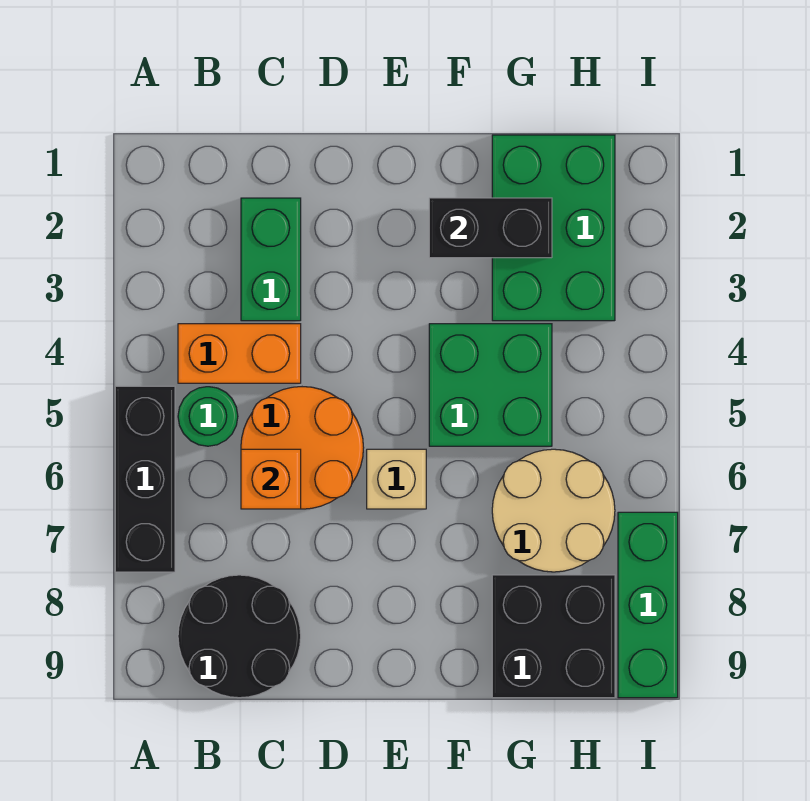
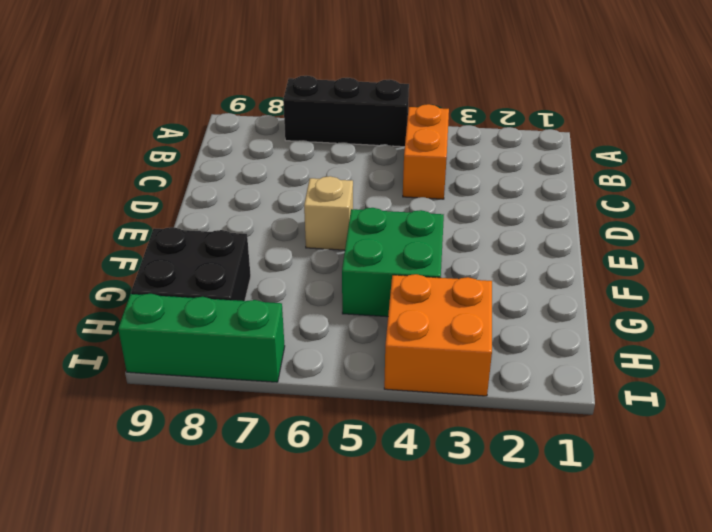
orange 2x2 brick [384,274,492,396] -> green 2x3 brick [492,135,615,321]
none -> green 1x1 round brick [178,387,238,446]
none -> black 2x2 round brick [178,575,301,698]
none -> green 1x2 brick [241,198,301,321]

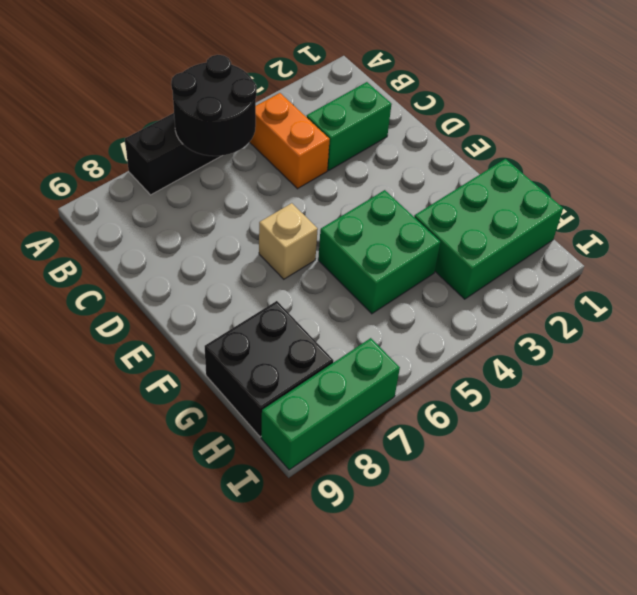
black 2x2 round brick [171,55,257,156] -> black 2x2 round brick moved to [178,575,301,698]
none -> green 1x1 round brick [178,387,238,446]
none -> orange 2x2 round brick [241,387,364,509]
none -> tan 2x2 round brick [492,449,615,572]

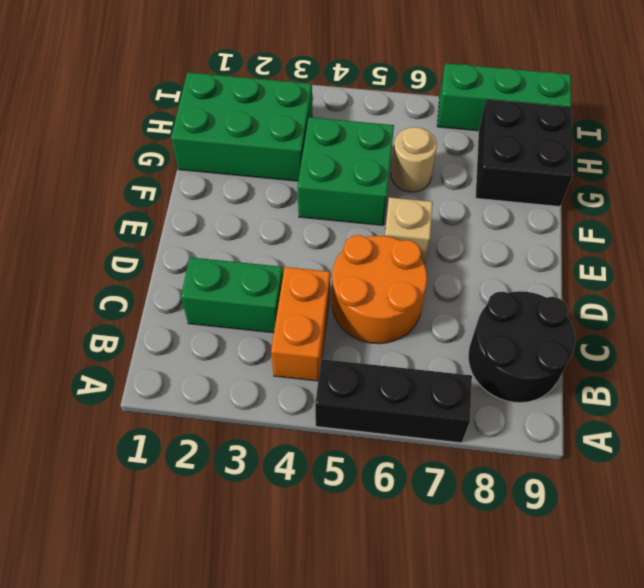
tan 1x1 round brick [391,127,437,192] -> tan 2x2 round brick [492,449,615,572]
none -> green 1x1 round brick [178,387,238,446]
none -> orange 1x1 brick [241,449,301,509]
none -> black 1x2 brick [429,198,552,258]

